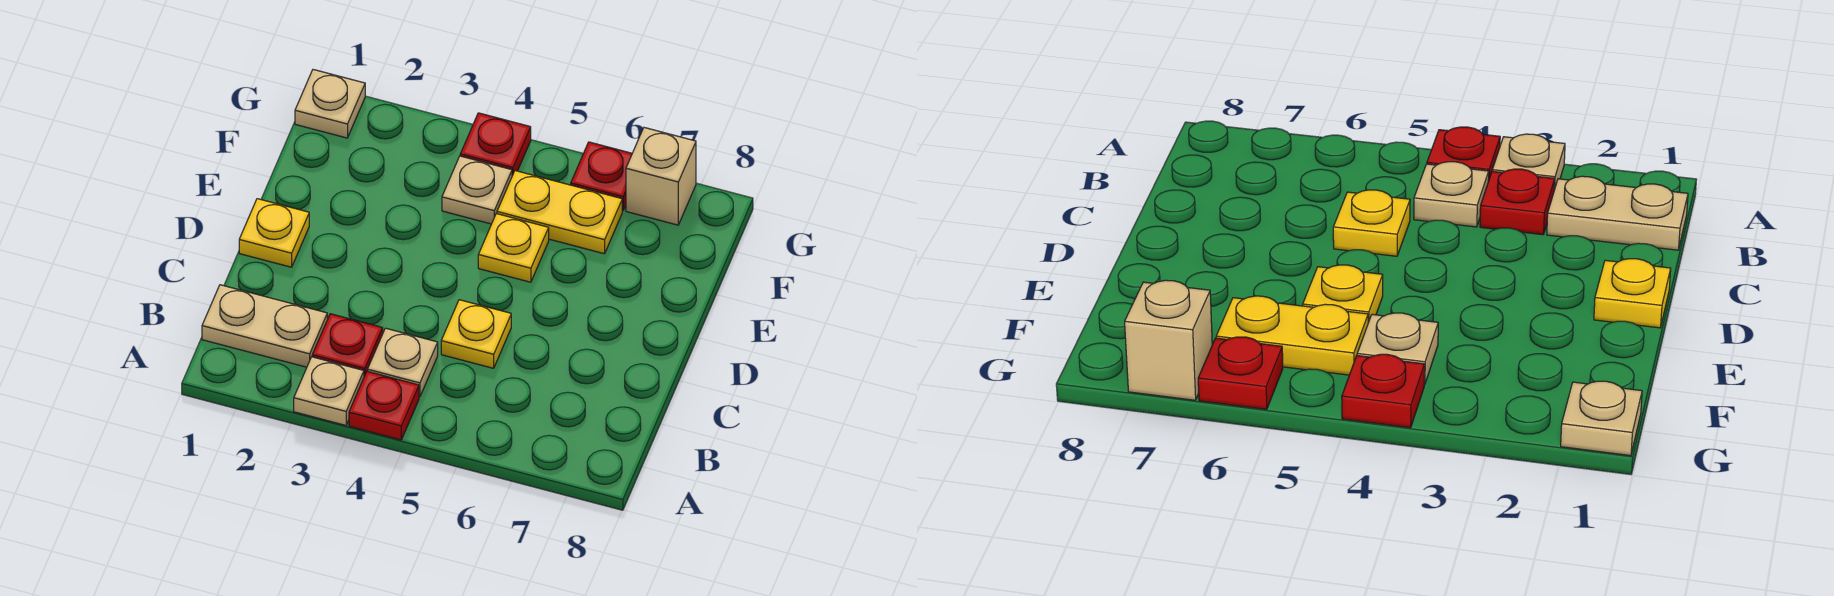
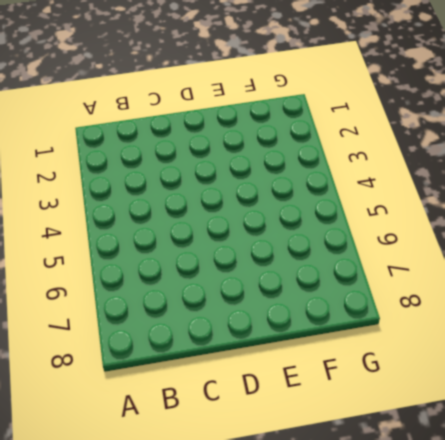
none -> tan 1x1 plate [294,357,364,425]
none -> red 1x1 plate [349,371,419,440]
none -> tan 1x2 plate [202,285,327,367]

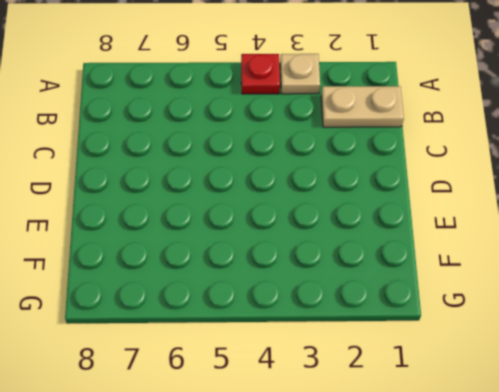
none -> red 1x1 plate [312,314,383,376]
none -> tan 1x1 plate [368,328,438,397]
none -> yellow 1x1 plate [441,300,511,368]

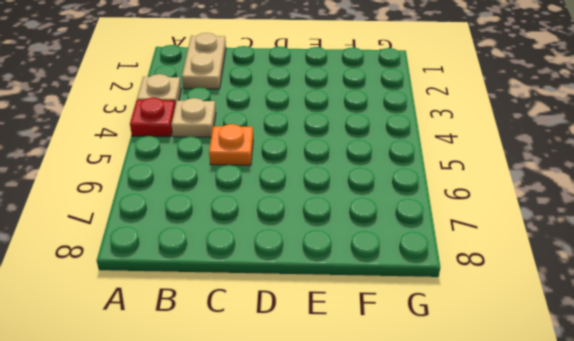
orange 1x1 plate [209,124,253,165] -> yellow 1x1 plate [441,300,511,368]
none -> red 1x1 plate [312,314,383,376]
none -> yellow 1x1 plate [239,199,309,267]
none -> yellow 1x1 plate [478,214,549,282]

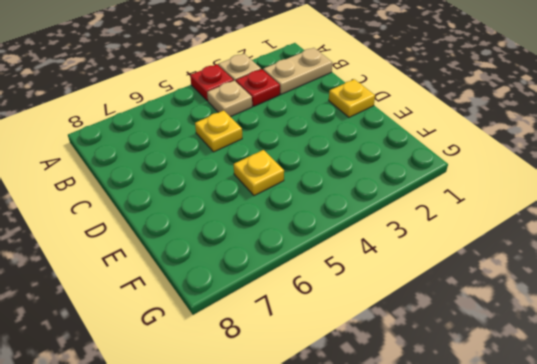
none -> tan 1x1 plate [442,156,512,224]
none -> yellow 1x2 plate [497,171,622,254]
none -> tan 1x1 plate [295,70,365,138]

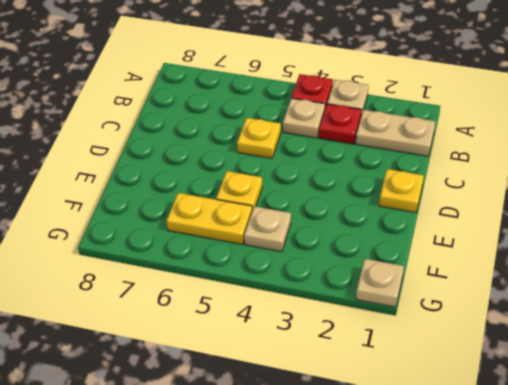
none -> red 1x1 plate [460,113,531,176]
none -> red 1x1 plate [571,142,632,211]
none -> tan 1x1 brick [626,128,696,225]

